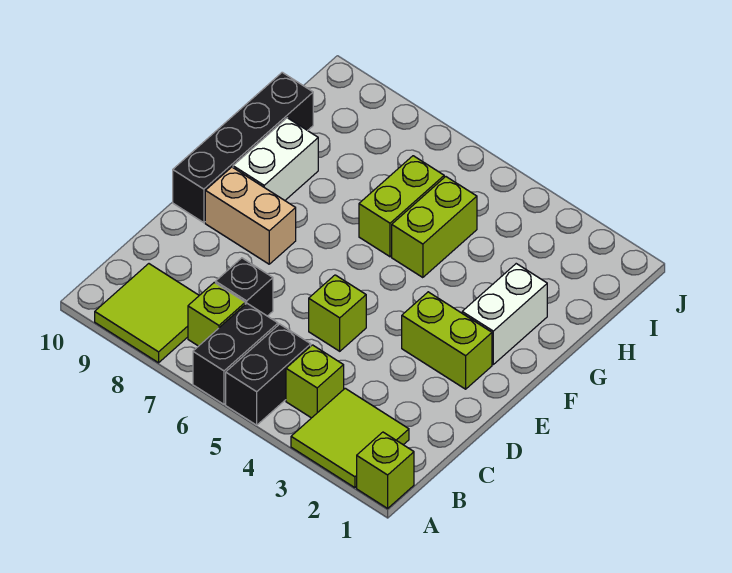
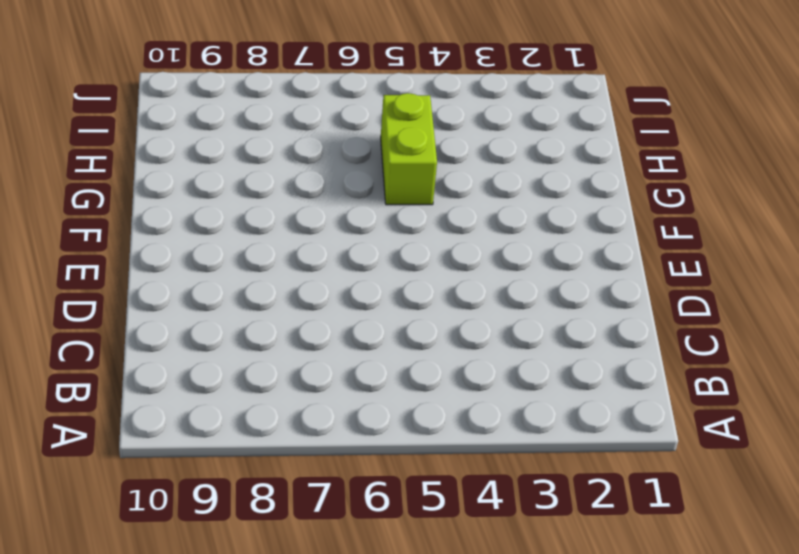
none -> lime 1x1 brick [357,432,414,508]
none -> lime 2x2 tile [291,388,409,488]
none -> black 1x2 brick [226,324,311,425]

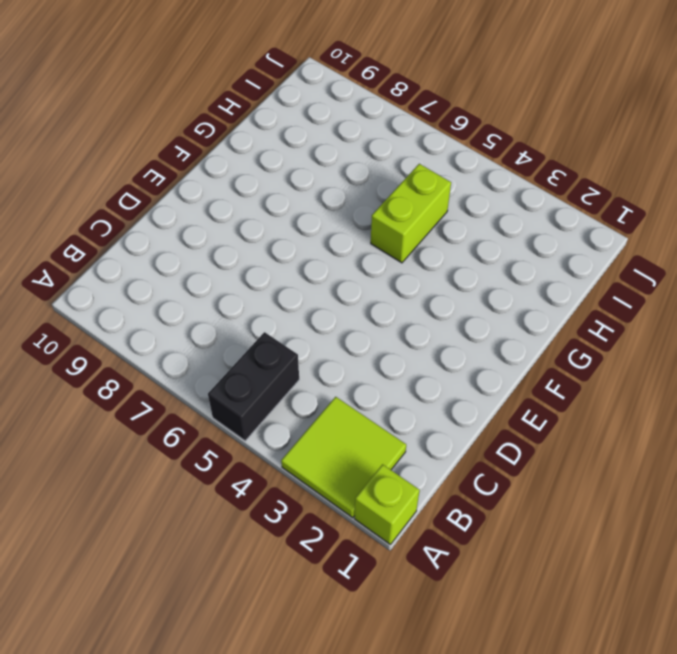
none -> black 1x2 brick [193,304,278,404]
none -> lime 2x2 tile [95,264,199,363]
none -> lime 1x1 brick [286,345,344,418]

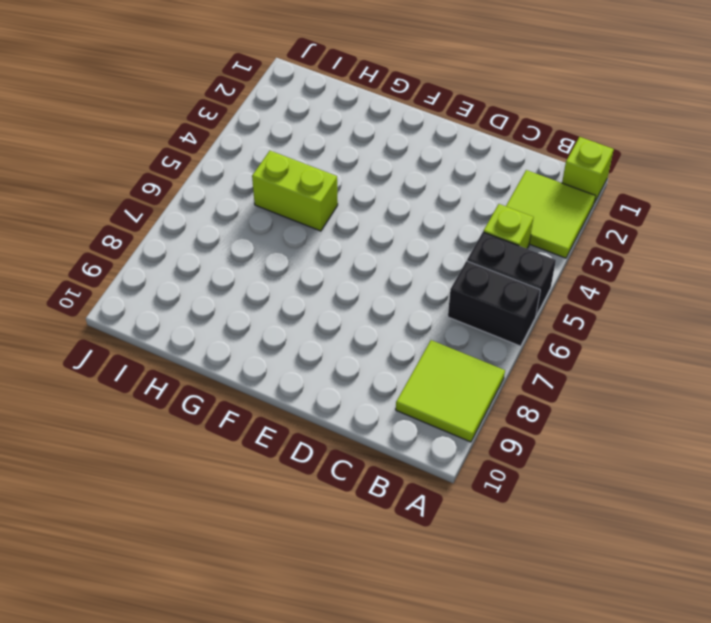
none -> lime 1x1 brick [188,283,245,346]
none -> black 1x1 brick [216,258,273,316]
none -> lime 1x1 brick [309,275,366,351]

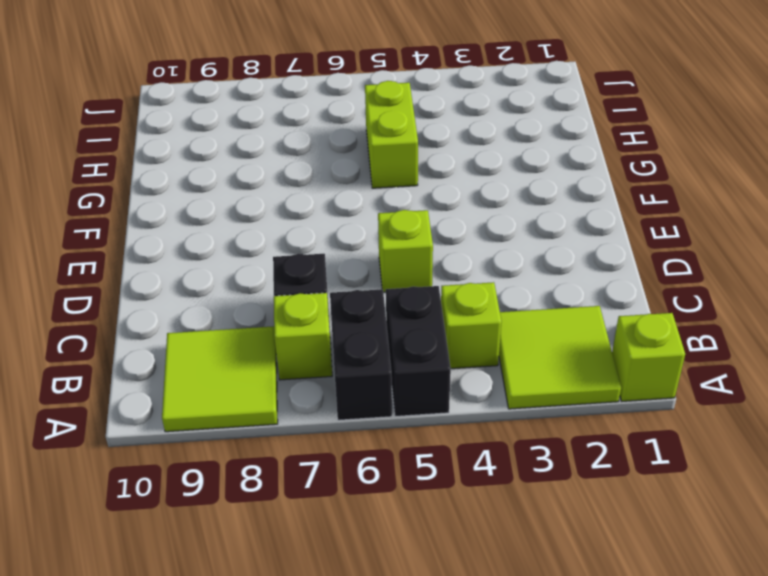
none -> lime 1x2 brick [402,292,492,389]
none -> tan 1x2 brick [205,167,296,264]
none -> black 1x4 brick [173,72,313,223]

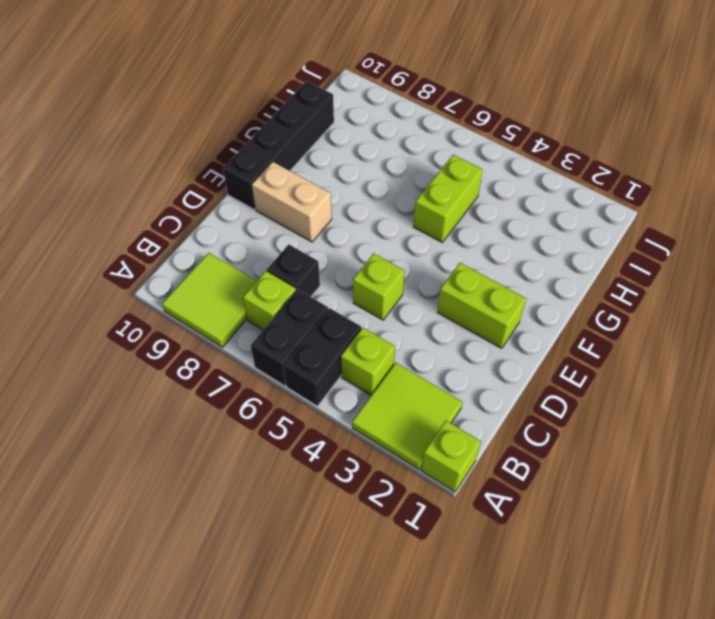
none -> white 1x2 brick [462,264,547,364]
none -> white 1x2 brick [233,118,318,200]
none -> lime 1x2 brick [359,156,444,257]

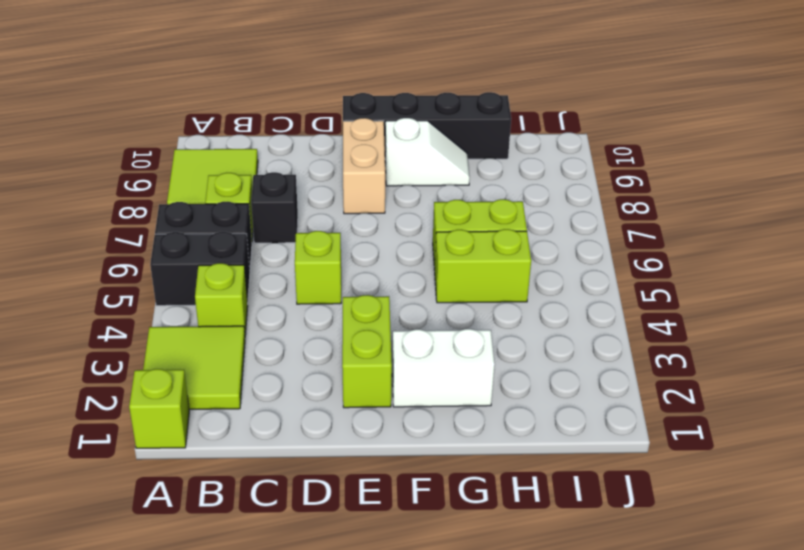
white 1x2 slope [385,118,470,186] -> white 1x2 brick [233,118,318,200]

